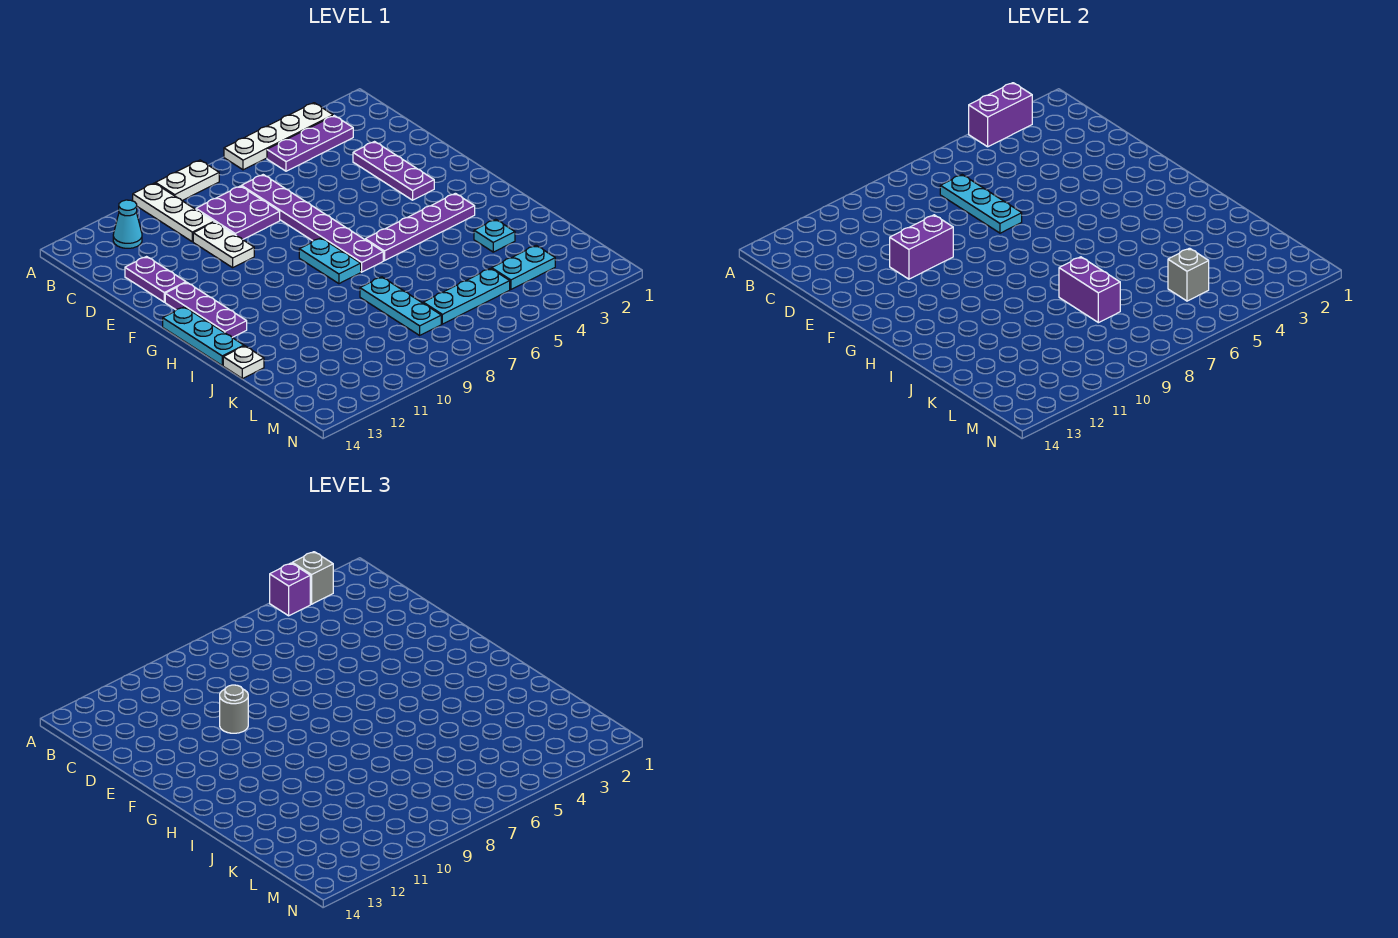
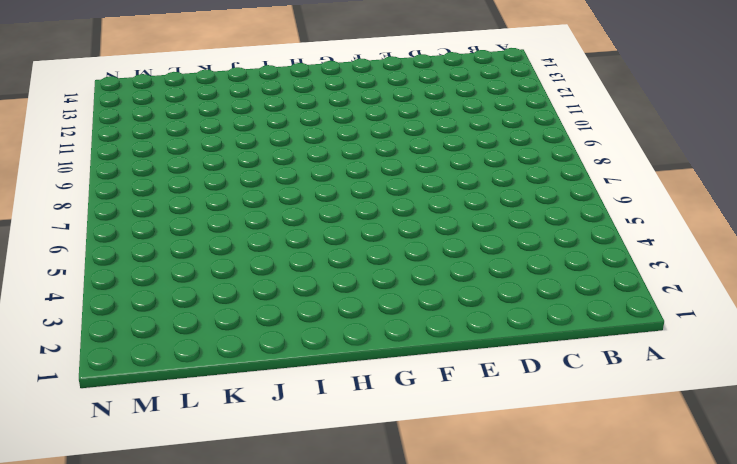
none -> white 1x4 plate [224,103,333,170]
none -> white 1x2 plate [155,160,219,201]
none -> white 1x3 plate [133,183,214,242]

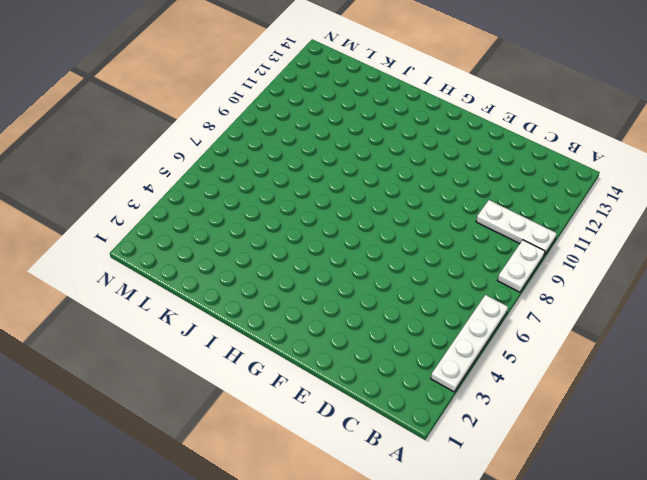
none -> purple 1x3 plate [267,116,353,171]
none -> cyan 1x1 cone [113,200,142,248]
none -> purple 1x6 plate [241,175,383,272]

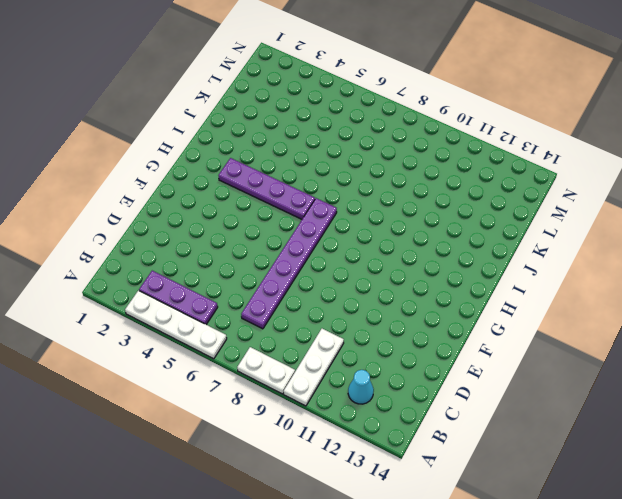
none -> purple 2x2 plate [196,186,280,240]
none -> purple 1x3 plate [353,142,434,200]
none -> white 1x2 plate [193,222,254,268]

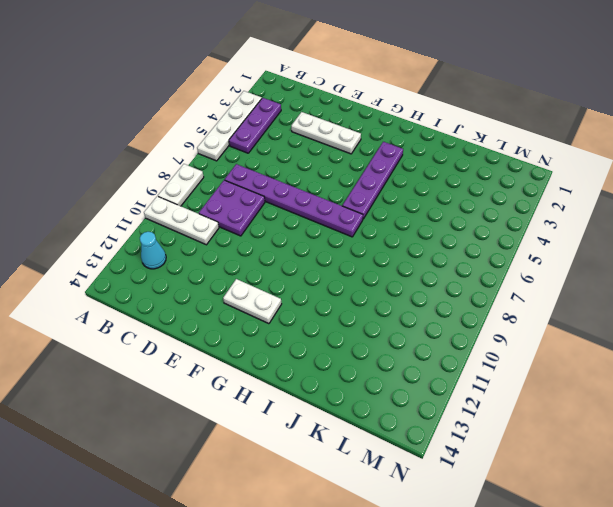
white 1x3 plate [291,112,361,154] -> purple 1x3 plate [353,142,434,200]
white 1x2 plate [223,279,281,324] -> white 1x2 plate moved to [193,222,254,268]
none -> purple 1x2 plate [125,257,186,302]
none -> purple 1x3 plate [165,283,247,338]
none -> cyan 1x2 plate [299,238,361,284]

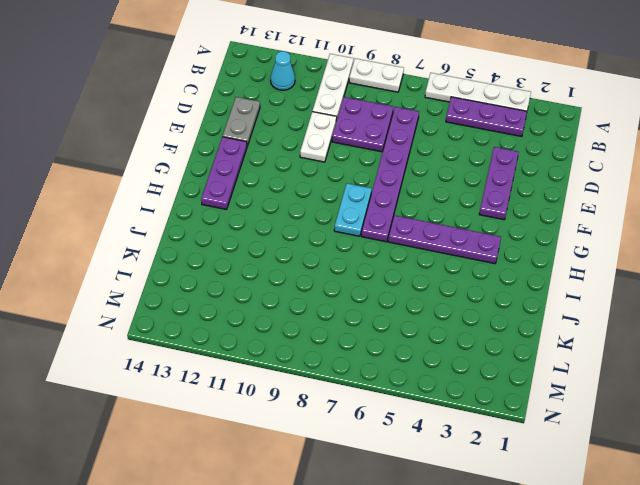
grey 1x2 plate [223,97,260,146] -> purple 1x2 plate [125,257,186,302]
none -> cyan 1x3 plate [163,307,244,365]
none -> cyan 1x1 plate [474,219,515,252]
none -> cyan 1x3 plate [360,277,441,335]

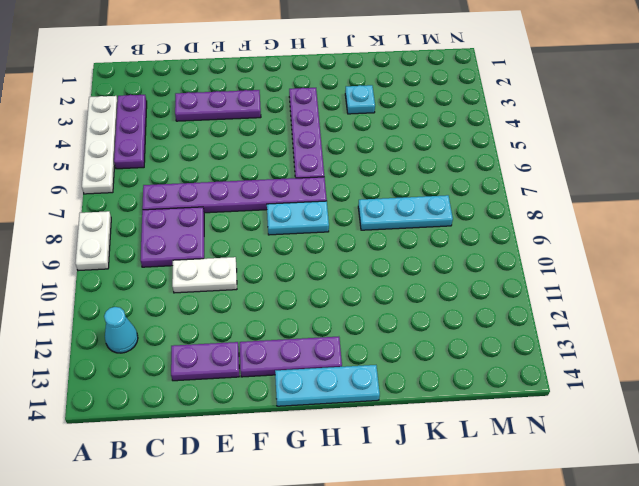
none -> white 1x3 plate [133,183,214,242]
none -> white 1x1 plate [223,346,264,379]
none -> cyan 1x2 plate [492,245,555,289]

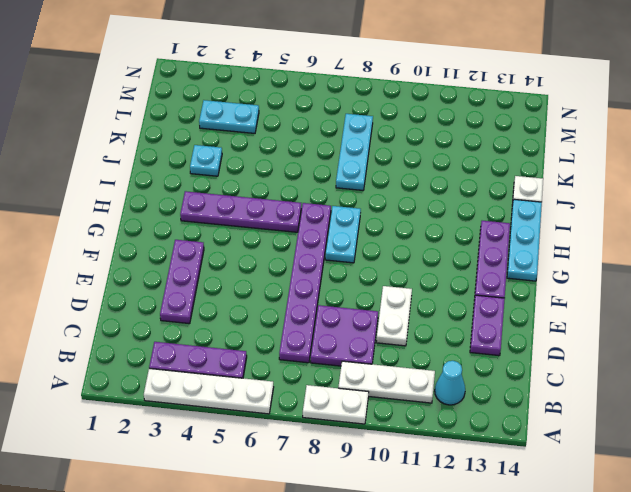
white 1x3 plate [338,361,435,403] -> white 1x3 plate turned to [133,183,214,242]
none -> cyan 1x3 plate [423,268,510,324]
none -> purple 1x2 brick [969,83,1032,147]
none -> cyan 1x3 plate [940,175,1022,233]

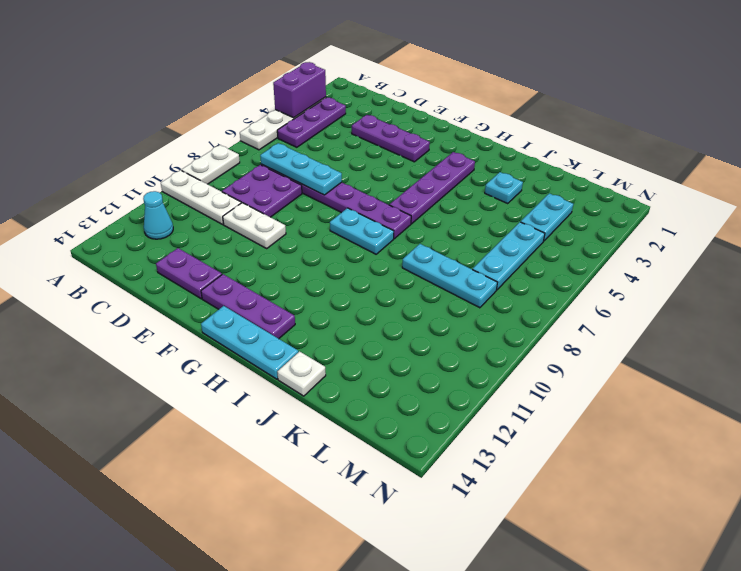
none -> purple 1x2 brick [890,215,953,279]
none -> purple 1x2 brick [1059,257,1120,323]
none -> grey 1x1 brick [1168,248,1209,301]

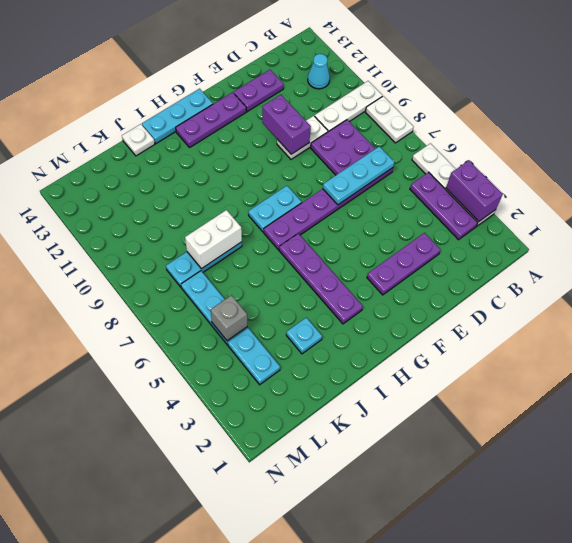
white 1x2 brick [185,210,242,269] -> purple 1x2 brick [1059,257,1120,323]
none -> grey 1x1 brick [292,552,333,604]
none -> purple 1x1 brick [270,563,310,616]
none -> grey 1x1 round brick [220,685,248,733]

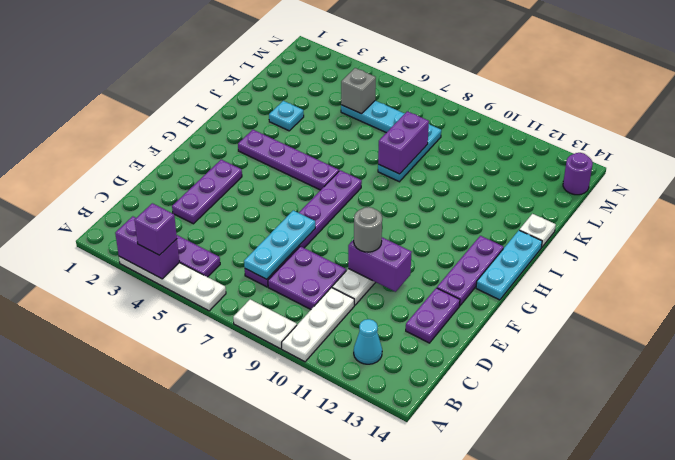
purple 1x1 round brick [563,153,593,195] -> none
none -> cyan 1x2 plate [299,238,361,284]
none -> cyan 1x2 plate [492,245,555,289]
none -> grey 1x1 brick [292,552,333,604]

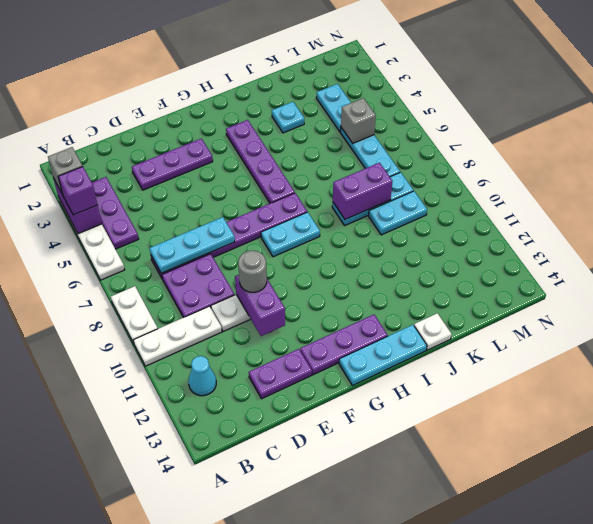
cyan 1x2 plate [369,191,427,235] -> none

